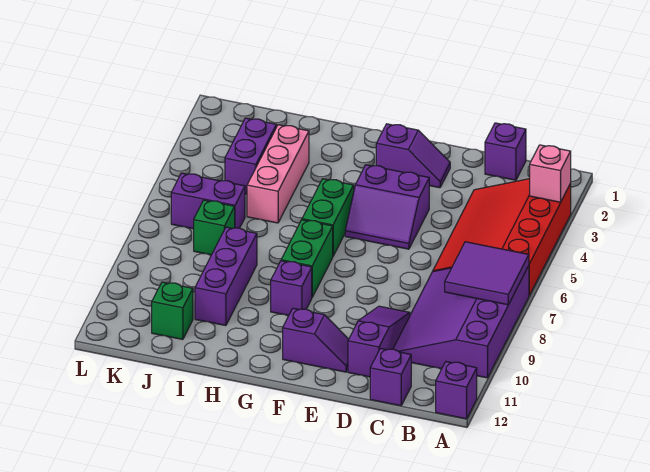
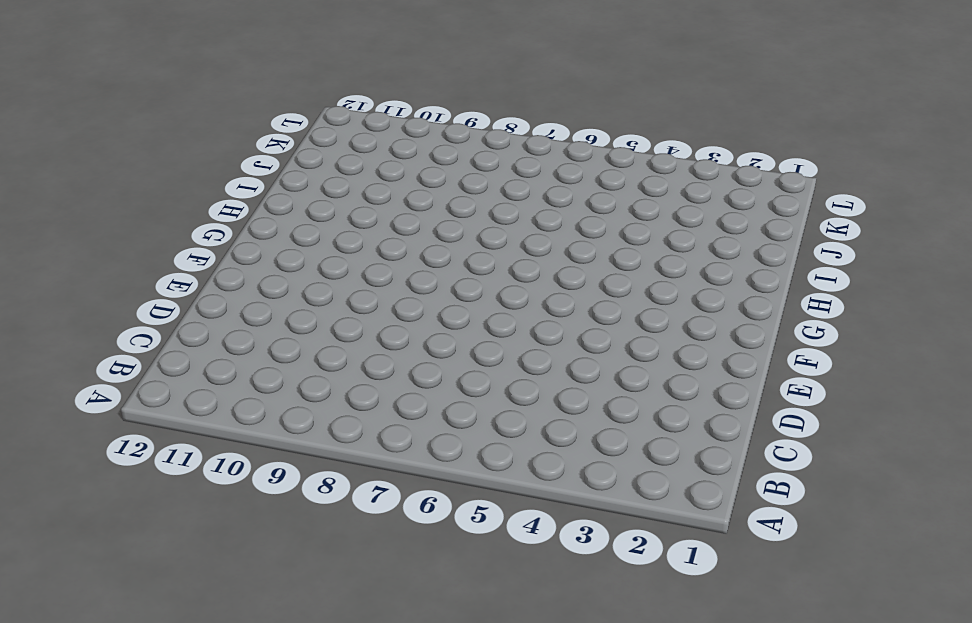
none -> red 3x4 slope [433,179,571,295]
none -> purple 3x4 slope [393,266,529,378]
none -> purple 1x1 brick [436,362,477,419]

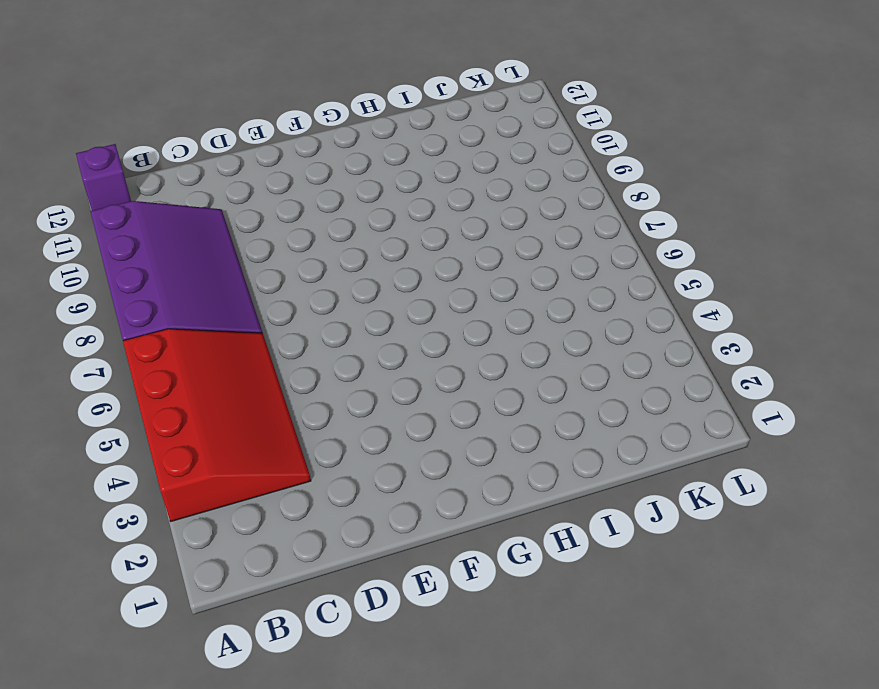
none -> purple 1x1 brick [485,123,526,180]
none -> purple 1x1 brick [370,348,411,406]
none -> purple 1x3 slope [348,306,410,377]

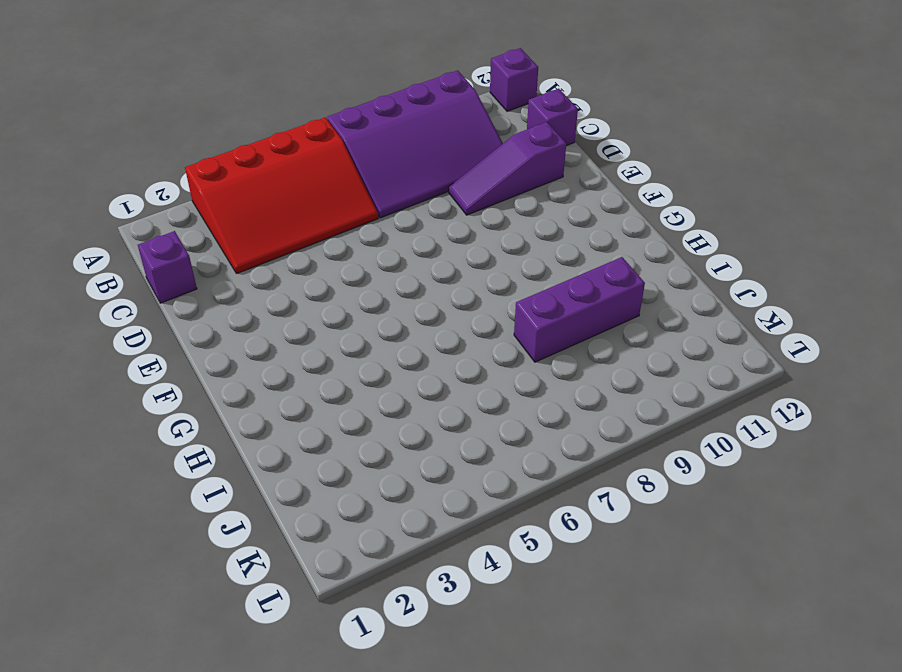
none -> purple 1x2 slope [376,124,450,188]
none -> purple 2x2 slope [345,165,429,249]
none -> purple 1x2 slope [283,308,349,372]

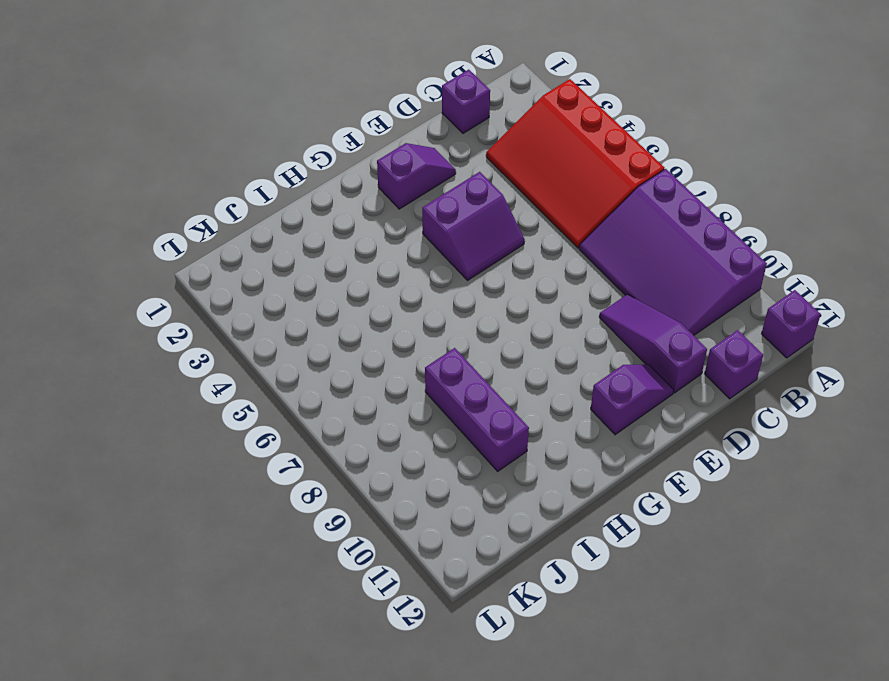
none -> green 1x2 brick [302,179,354,256]
none -> green 1x2 brick [281,220,333,297]
none -> purple 1x1 brick [271,261,312,316]

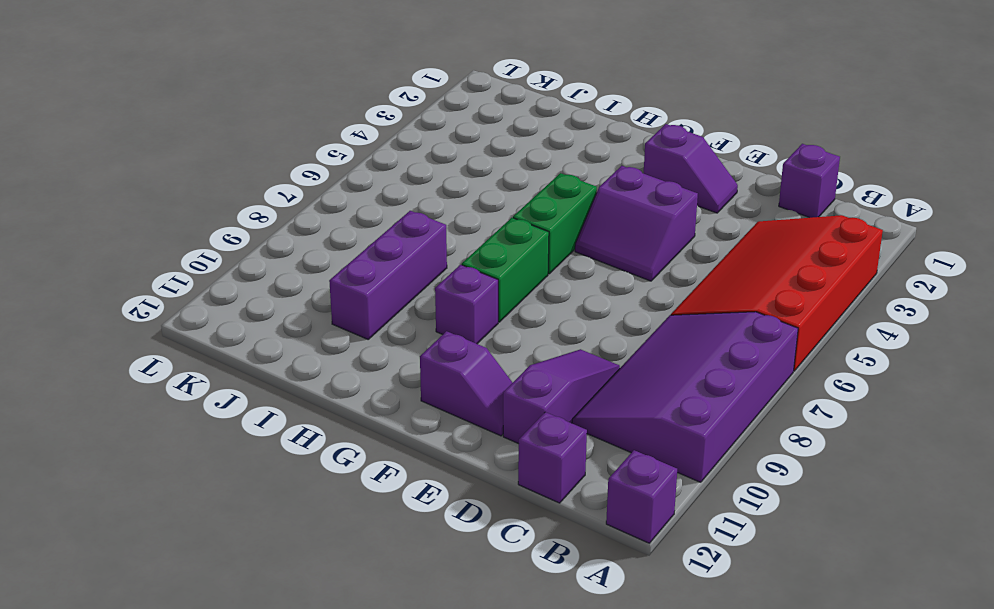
none -> pink 1x3 brick [247,125,309,223]
none -> purple 1x2 brick [225,118,276,194]
none -> purple 1x2 brick [171,173,245,229]

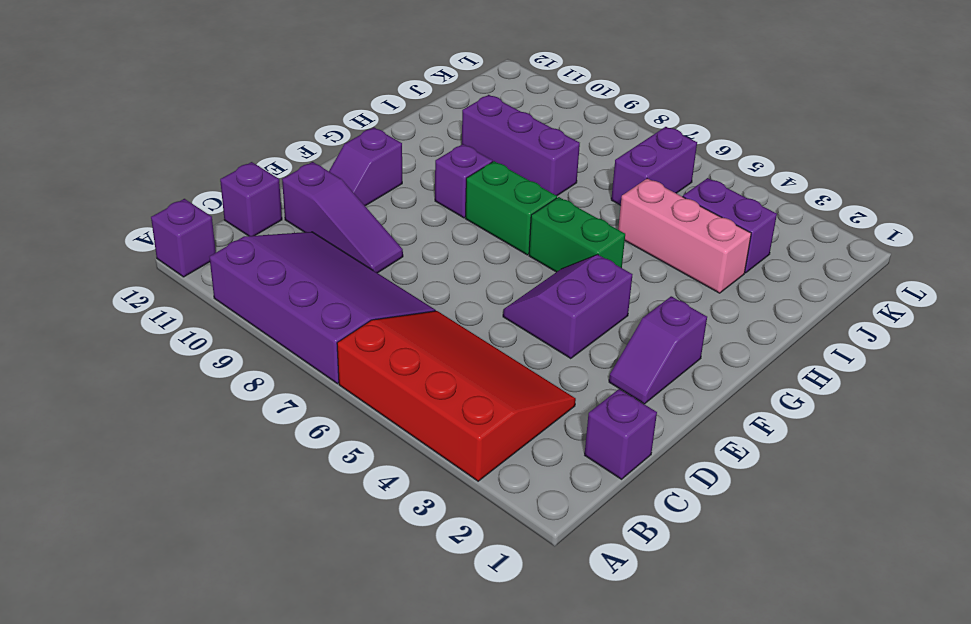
none -> green 1x1 brick [194,200,235,255]
none -> green 1x1 brick [152,282,193,339]
none -> pink 1x1 brick [530,145,571,202]

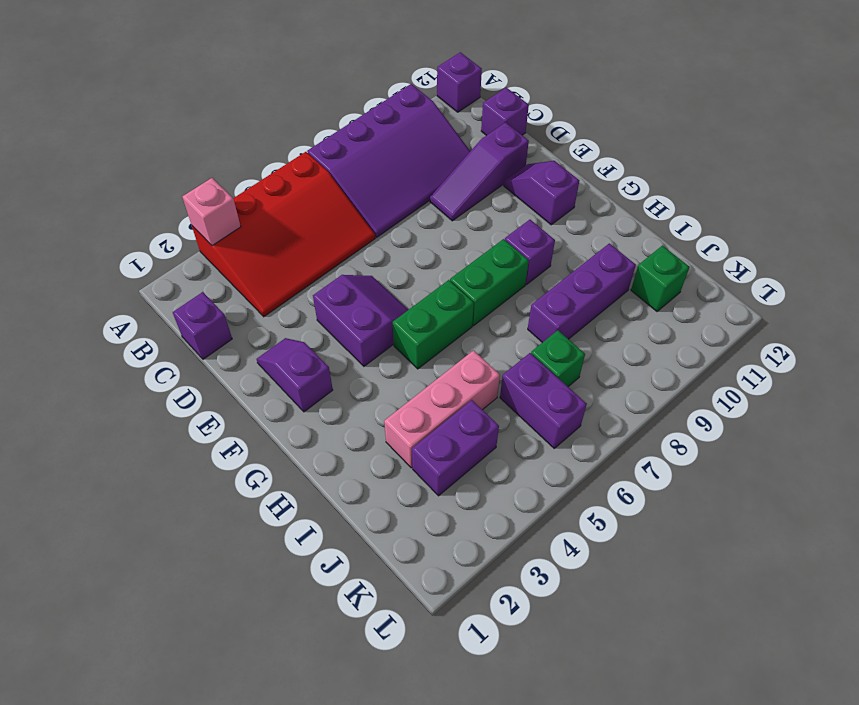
none -> purple 2x2 tile [445,242,529,305]

